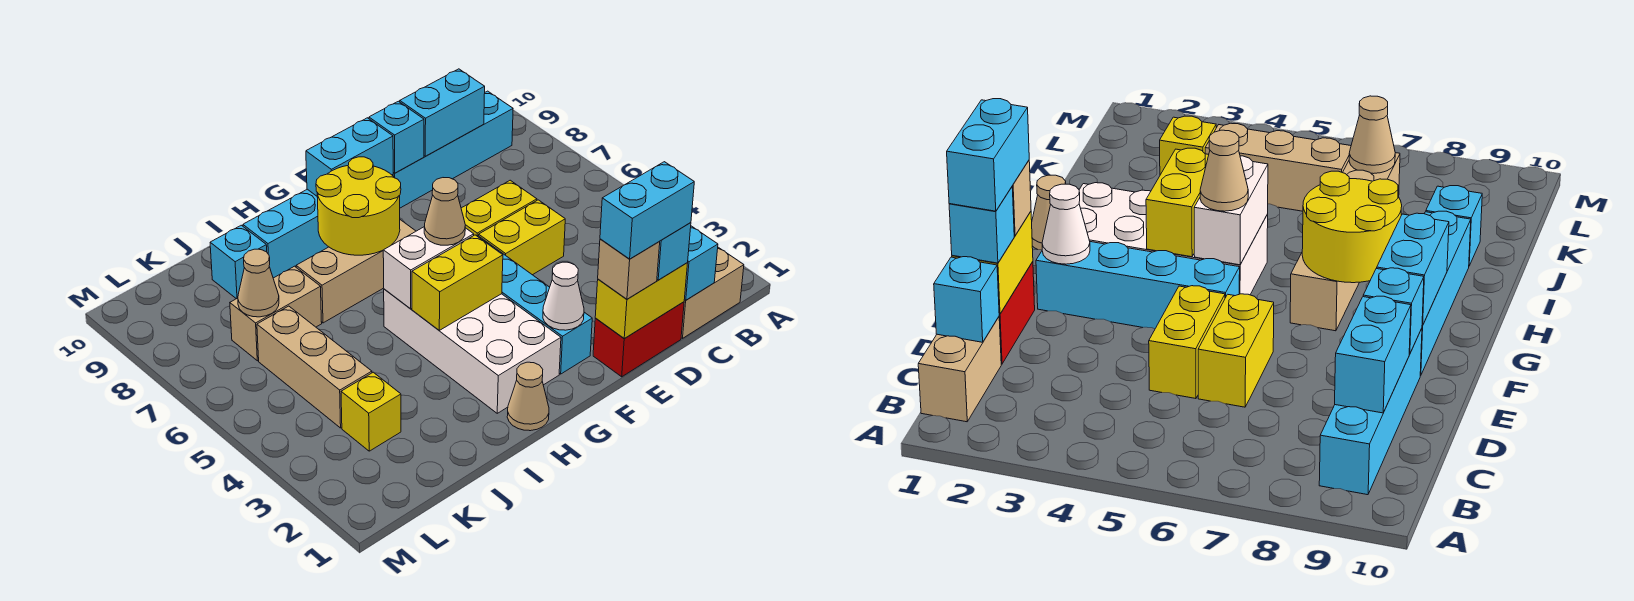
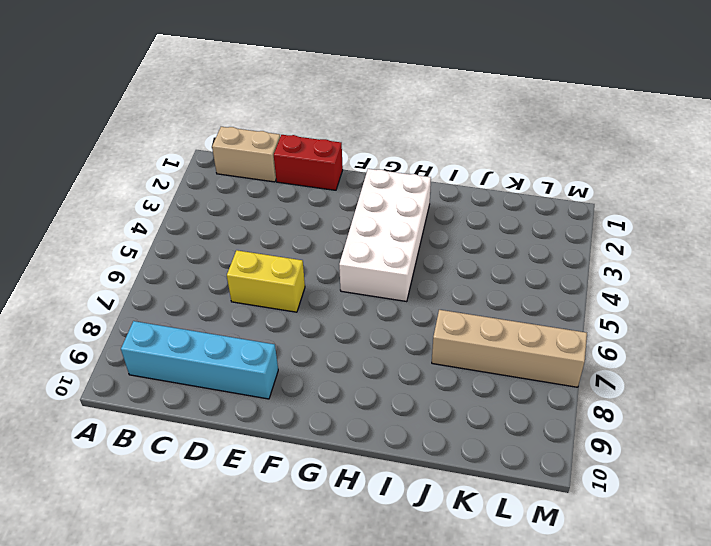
tan 1x4 brick [432,310,587,387] -> tan 1x2 brick [230,266,322,361]
none -> yellow 1x2 brick [479,200,565,275]
none -> cyan 1x4 brick [477,235,592,374]
none -> cyan 1x4 brick [243,175,393,278]

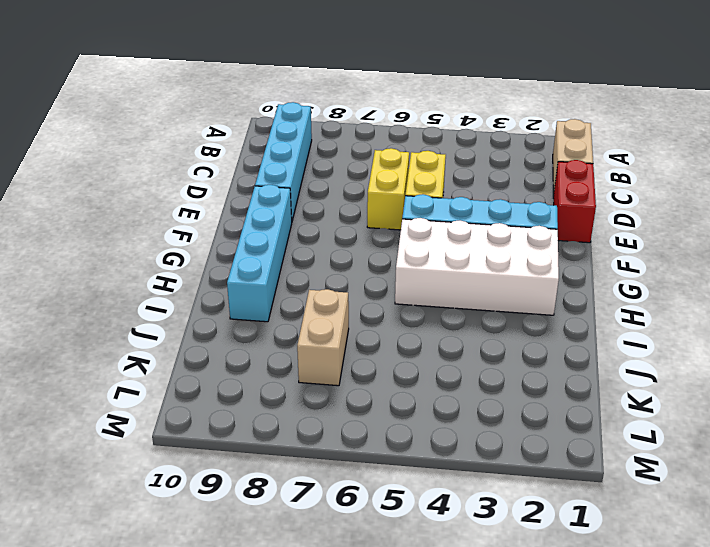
none -> tan 1x3 brick [296,220,416,323]
none -> tan 1x1 cone [507,362,549,431]
none -> cyan 1x1 brick [210,225,267,299]

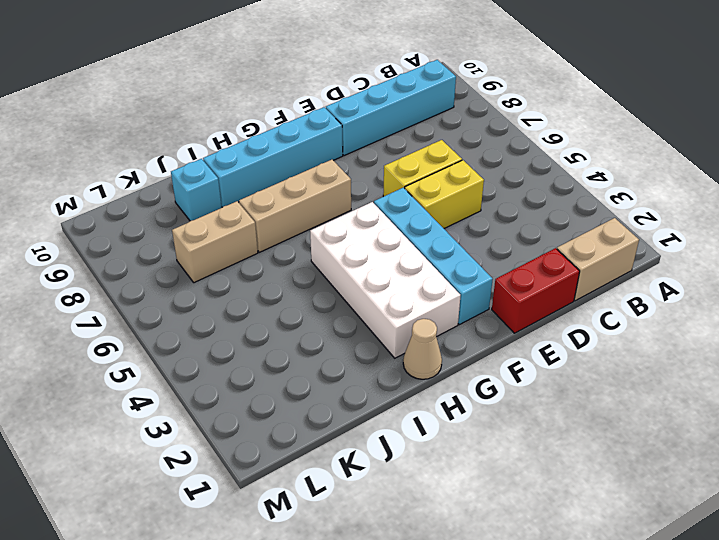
none -> yellow 1x1 brick [341,372,401,451]
none -> tan 1x3 brick [257,306,372,428]
none -> cyan 1x1 brick [684,226,718,300]

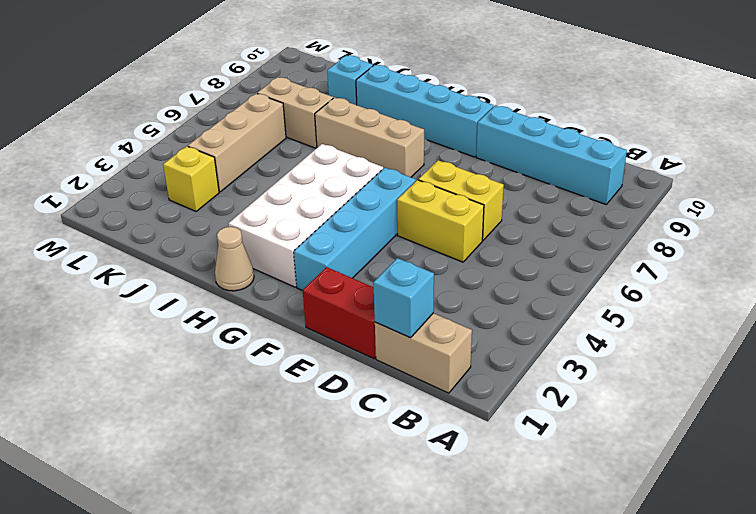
none -> cyan 1x2 brick [400,69,485,156]
none -> yellow 1x2 brick [595,263,688,339]
none -> cyan 1x1 brick [369,101,424,173]

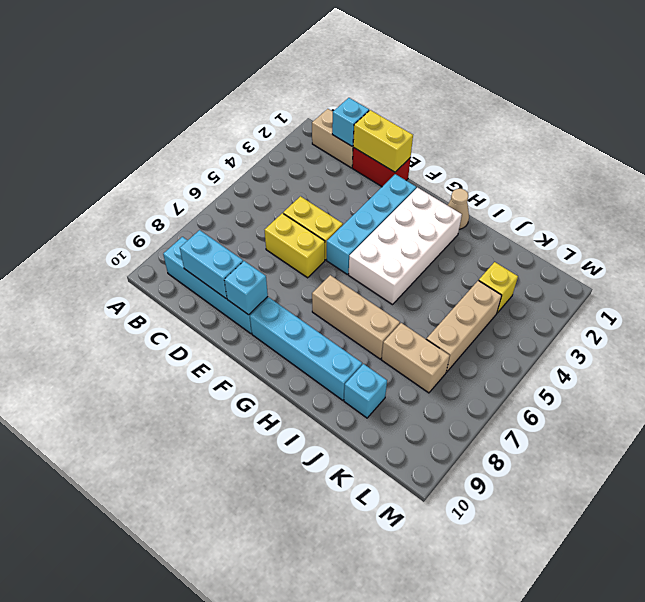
none -> white 1x1 cone [543,262,584,330]
none -> cyan 1x2 brick [306,118,393,196]
none -> yellow 1x2 brick [412,235,503,330]

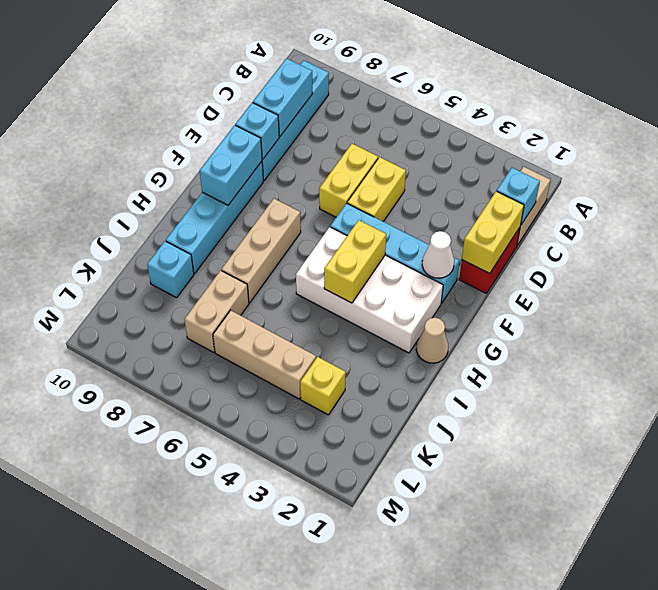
none -> white 1x2 brick [383,227,474,309]
none -> yellow 2x2 round brick [316,157,401,255]
none -> tan 1x1 cone [238,249,279,317]

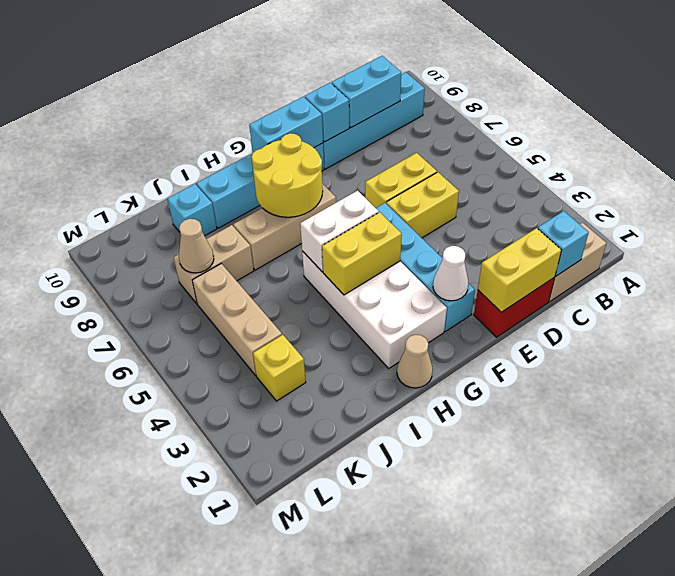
none -> cyan 1x1 brick [657,223,691,280]
none -> tan 1x1 brick [598,239,660,299]
none -> tan 1x1 cone [424,178,465,245]

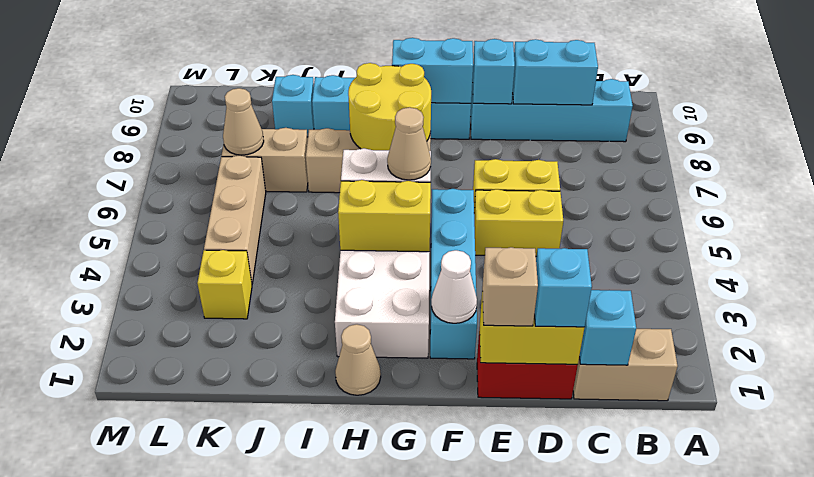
none -> cyan 1x2 brick [600,162,694,259]

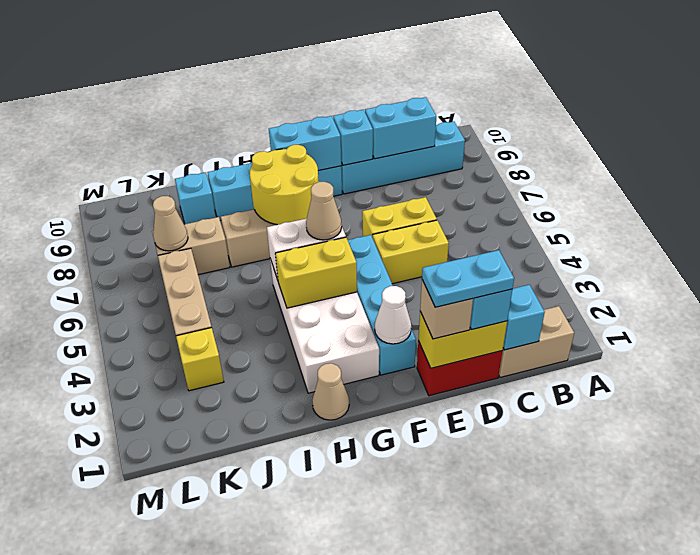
cyan 1x2 plate [422,250,514,307] -> cyan 1x2 brick [600,162,694,259]

